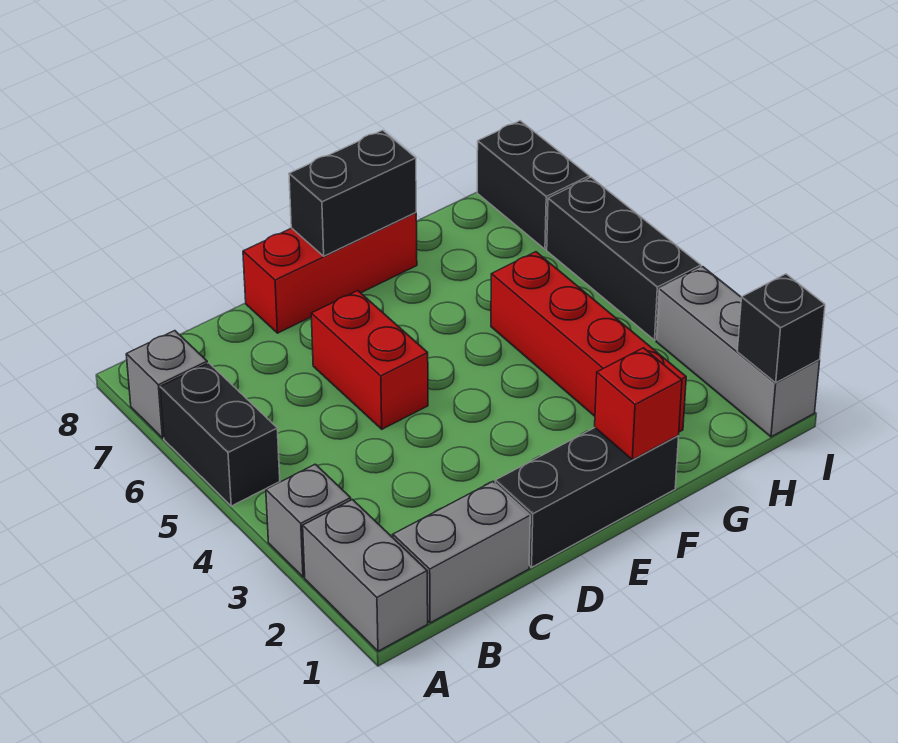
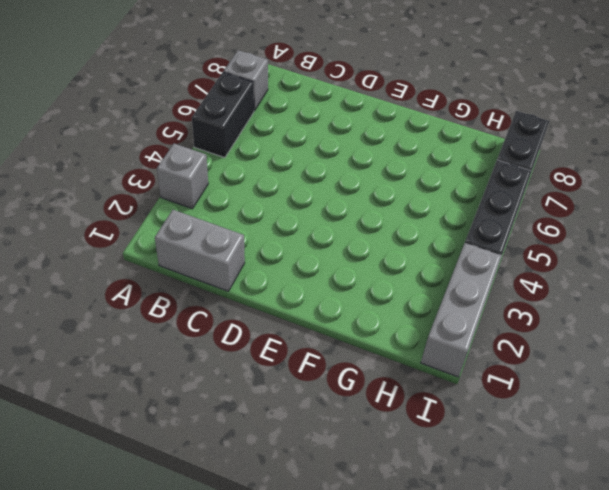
none -> grey 1x2 brick [303,500,428,651]
none -> black 1x3 brick [495,428,679,567]
none -> red 1x2 brick [311,291,428,429]

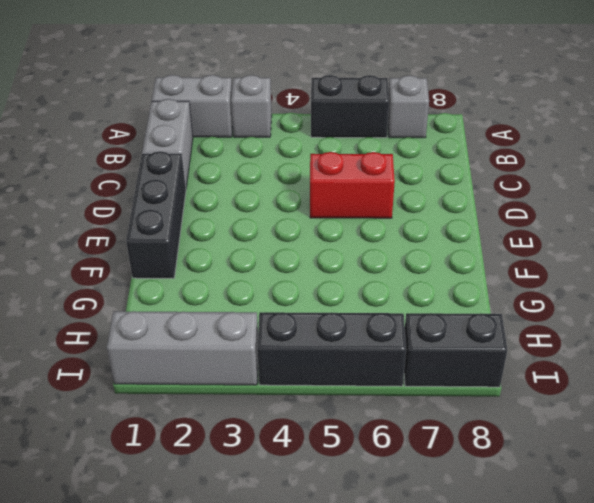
none -> red 1x3 brick [243,213,417,333]
none -> red 1x4 brick [491,252,686,432]
none -> black 1x2 brick [289,130,416,256]

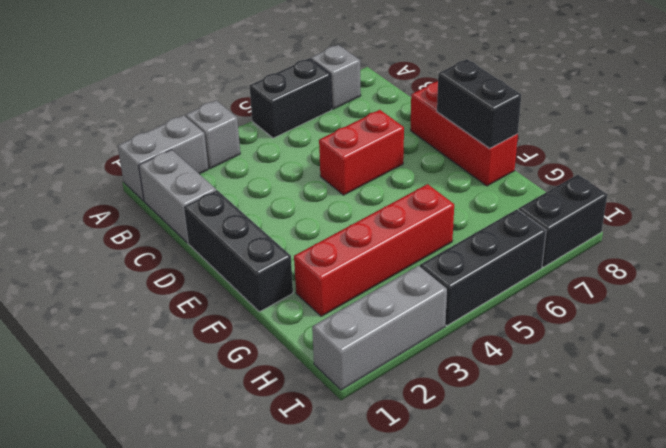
none -> red 1x1 brick [595,348,682,460]
none -> black 1x1 brick [737,274,825,383]

